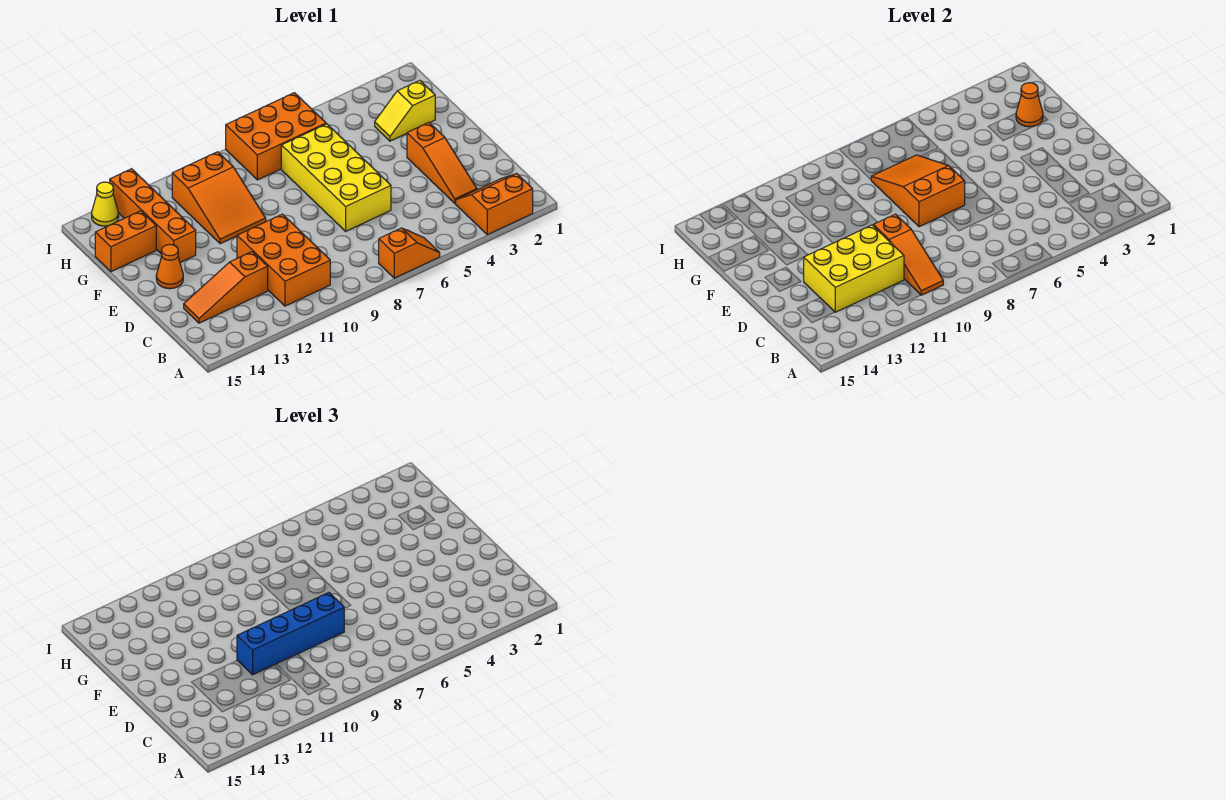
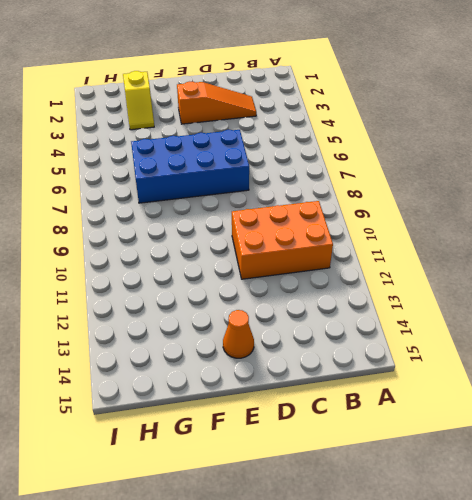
blue 2x4 brick [131,130,249,203] -> yellow 2x4 brick [281,124,391,231]
none -> orange 2x2 slope [456,174,533,235]
none -> orange 1x2 slope [379,228,440,278]
none -> orange 1x3 slope [184,252,268,323]

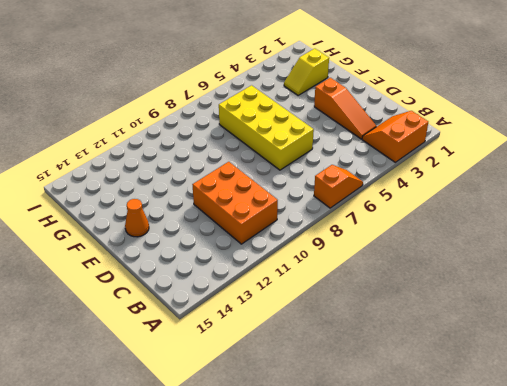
none -> orange 1x3 slope [184,252,268,323]
none -> orange 2x3 slope [172,152,266,244]
none -> orange 1x4 brick [110,169,196,262]

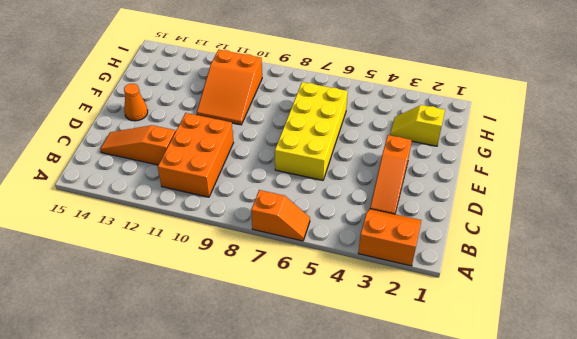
none -> orange 1x4 brick [110,169,196,262]
none -> orange 1x2 brick [95,211,156,272]
none -> orange 2x3 brick [226,93,326,180]

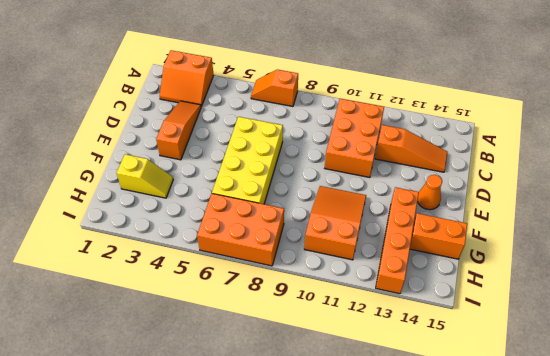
none -> yellow 1x1 cone [92,182,119,226]
none -> orange 1x3 slope [873,214,943,295]
none -> yellow 2x3 brick [804,225,904,312]

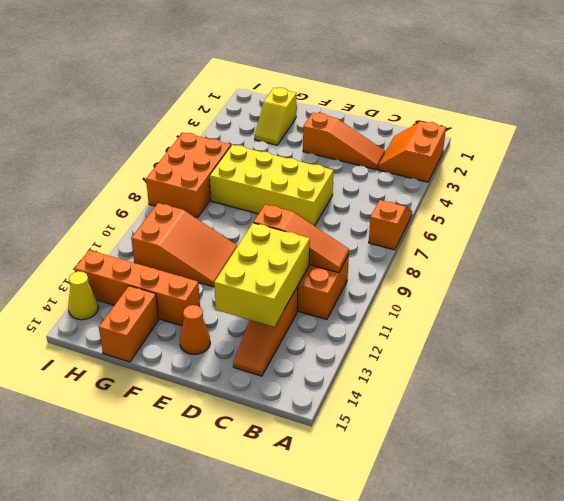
none -> orange 2x3 slope [871,155,965,227]
none -> orange 1x1 cone [1016,83,1043,127]
none -> blue 1x4 brick [237,593,344,675]

